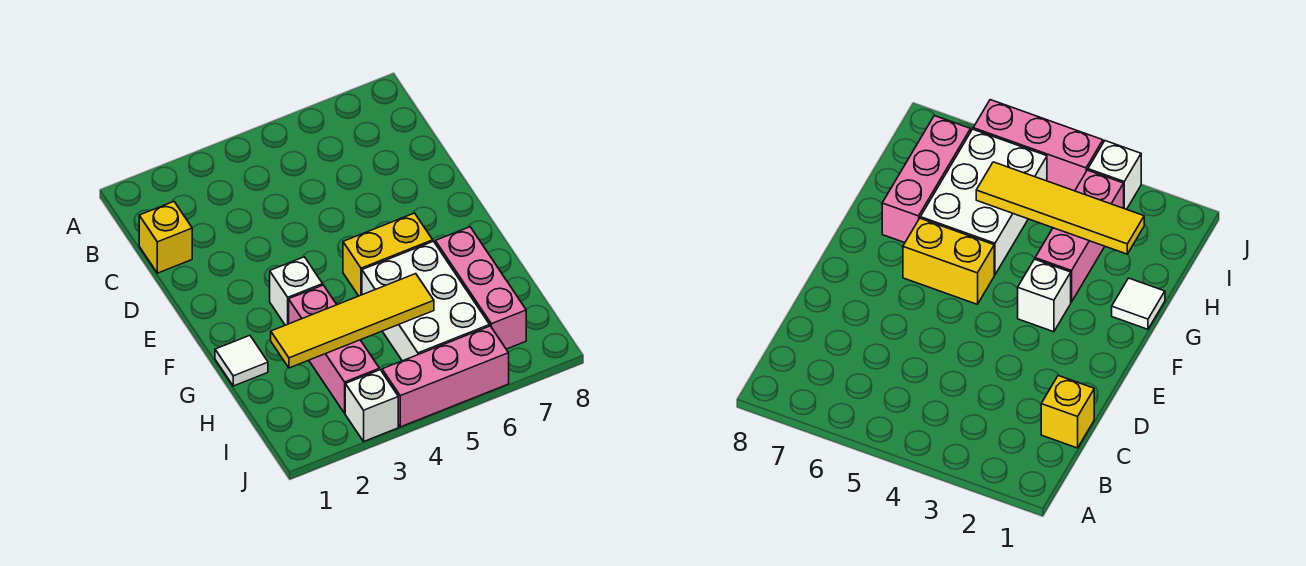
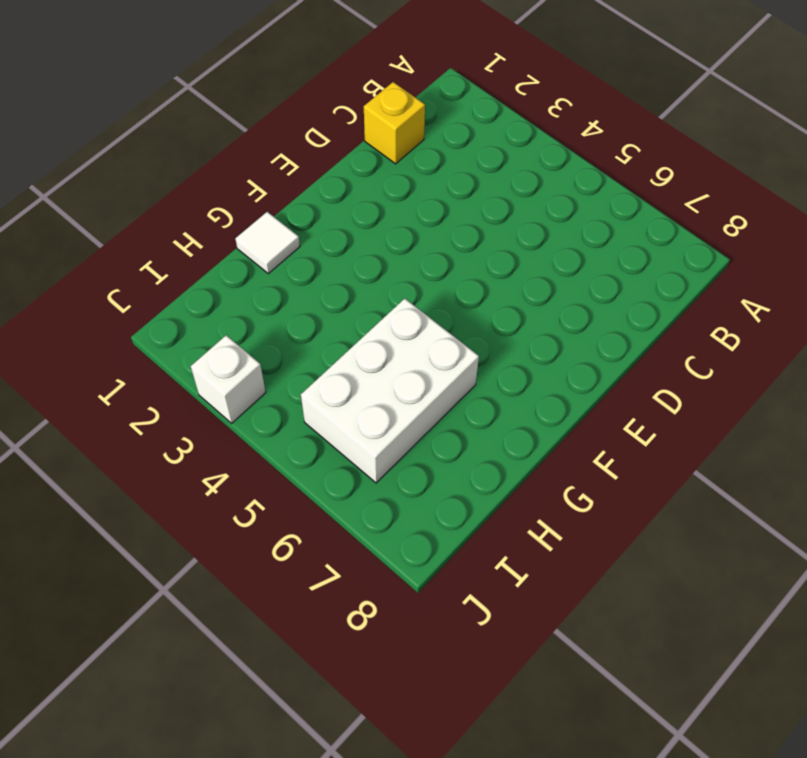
none -> white 1x1 brick [270,257,323,325]
none -> yellow 1x2 brick [343,213,433,296]

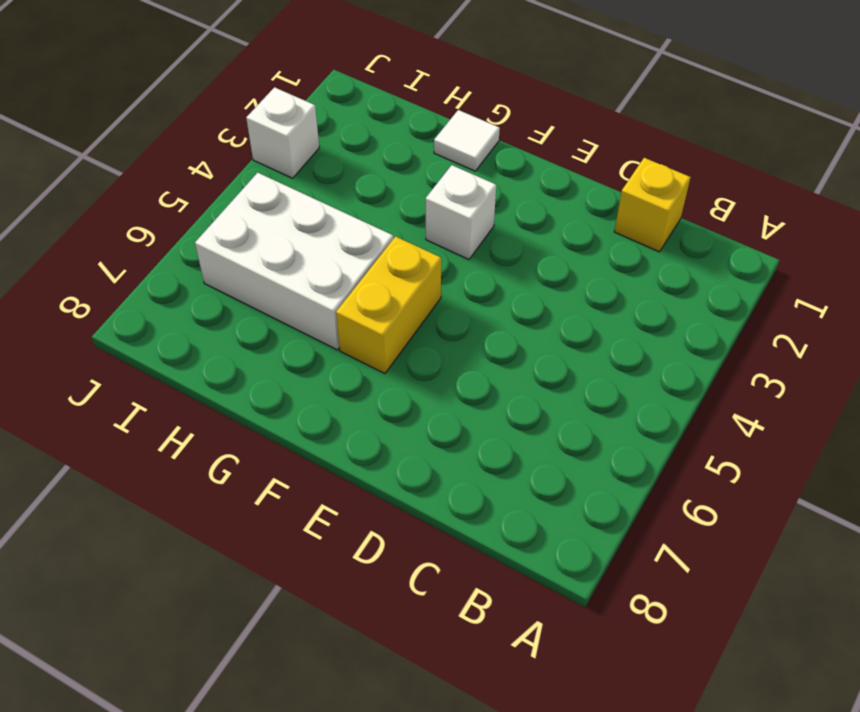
none -> pink 1x3 brick [289,285,379,413]
none -> pink 1x3 brick [435,227,526,349]

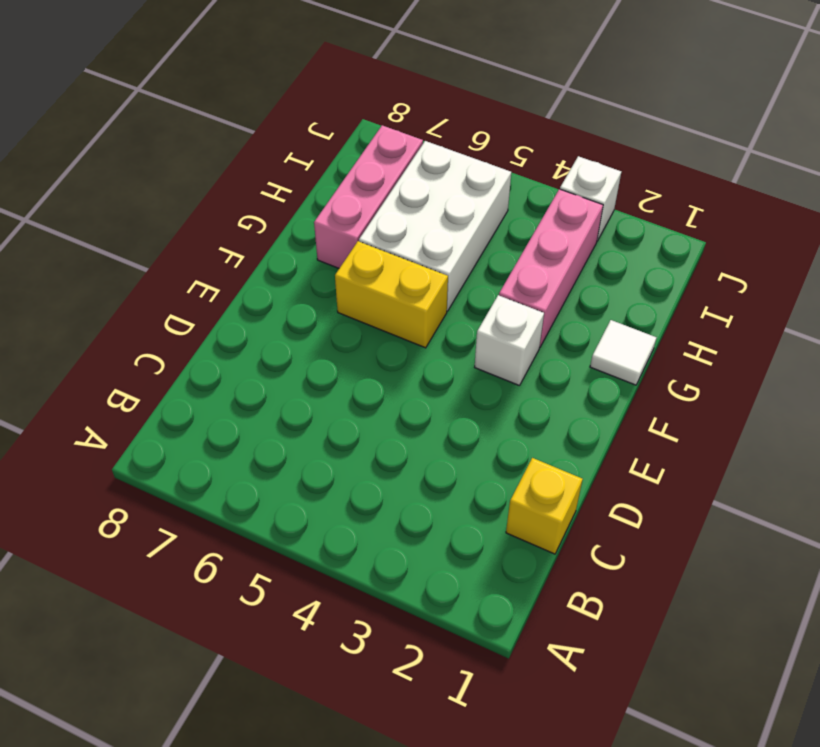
none -> pink 1x3 brick [382,326,509,427]
none -> yellow 1x4 tile [271,274,434,368]

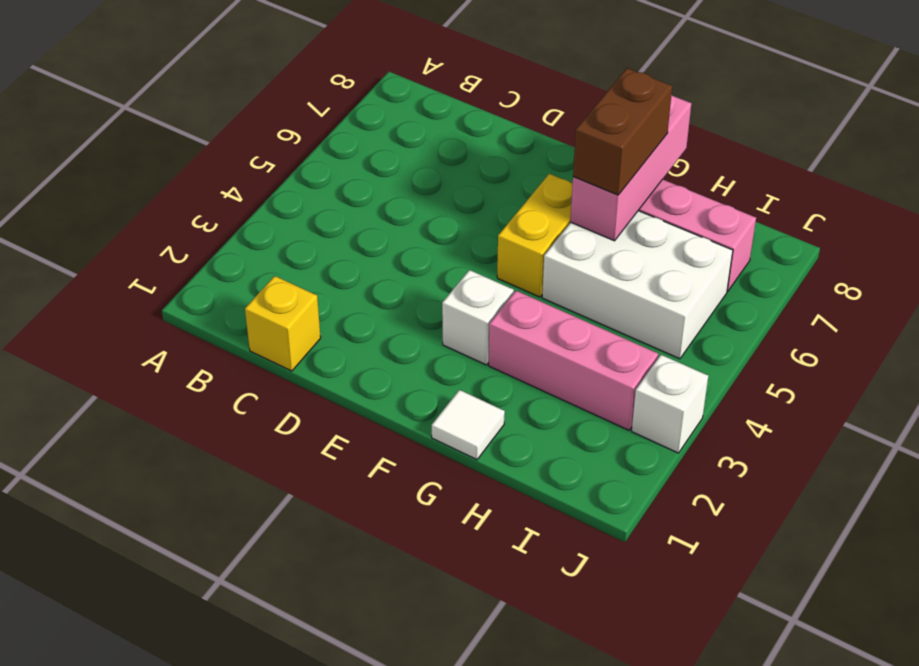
pink 1x3 brick [570,95,691,241] -> pink 1x3 brick moved to [382,326,509,427]
brown 1x2 brick [573,68,672,195] -> none
none -> yellow 1x4 tile [271,274,434,368]

